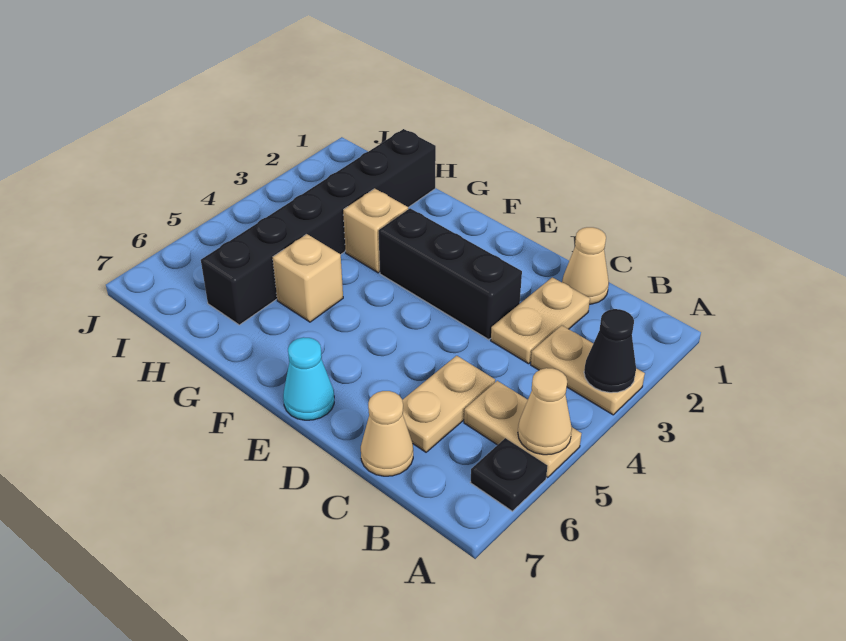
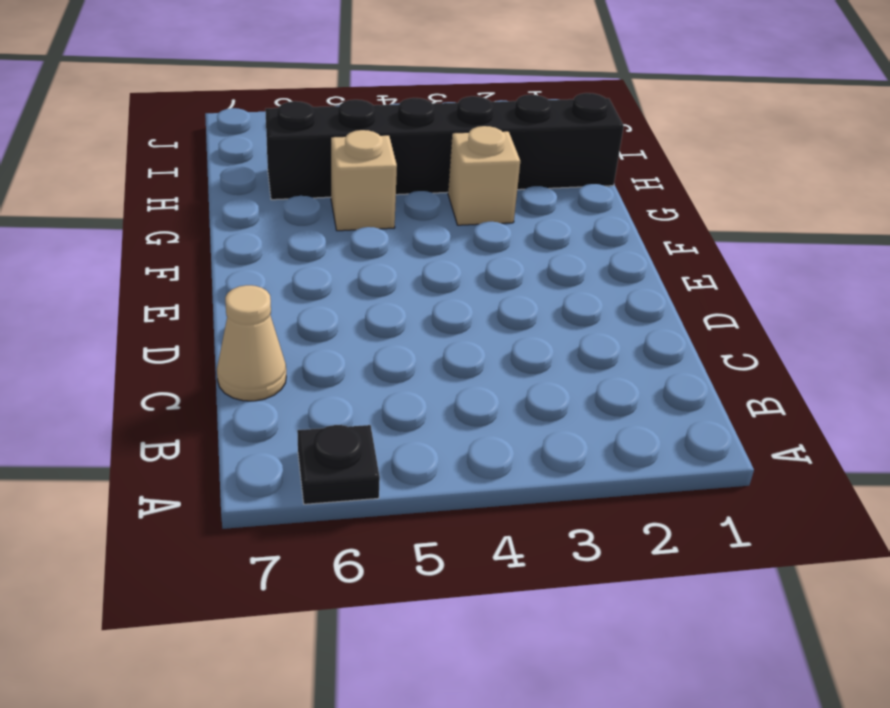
none -> tan 1x2 plate [531,326,645,415]
none -> tan 1x2 plate [464,381,581,477]
none -> tan 1x1 cone [562,227,609,304]

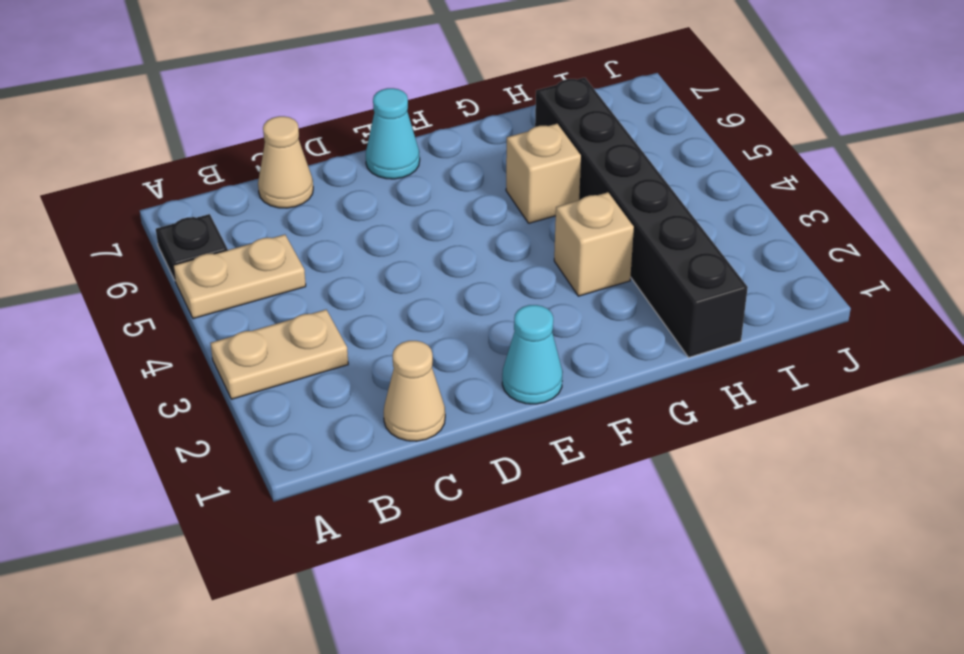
cyan 1x1 cone [502,305,563,404] -> none
none -> tan 1x2 plate [491,277,590,364]
none -> tan 1x2 plate [402,356,495,452]
none -> black 1x3 brick [379,208,522,340]

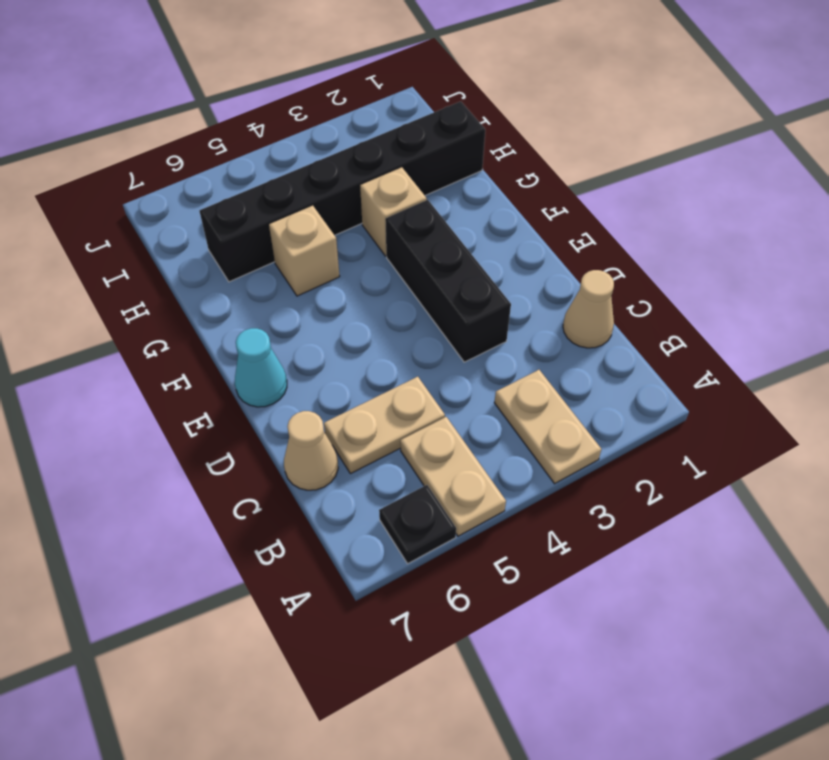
none -> tan 1x2 plate [491,277,590,364]
none -> black 1x1 cone [584,309,636,393]
none -> tan 1x1 cone [518,368,572,455]

